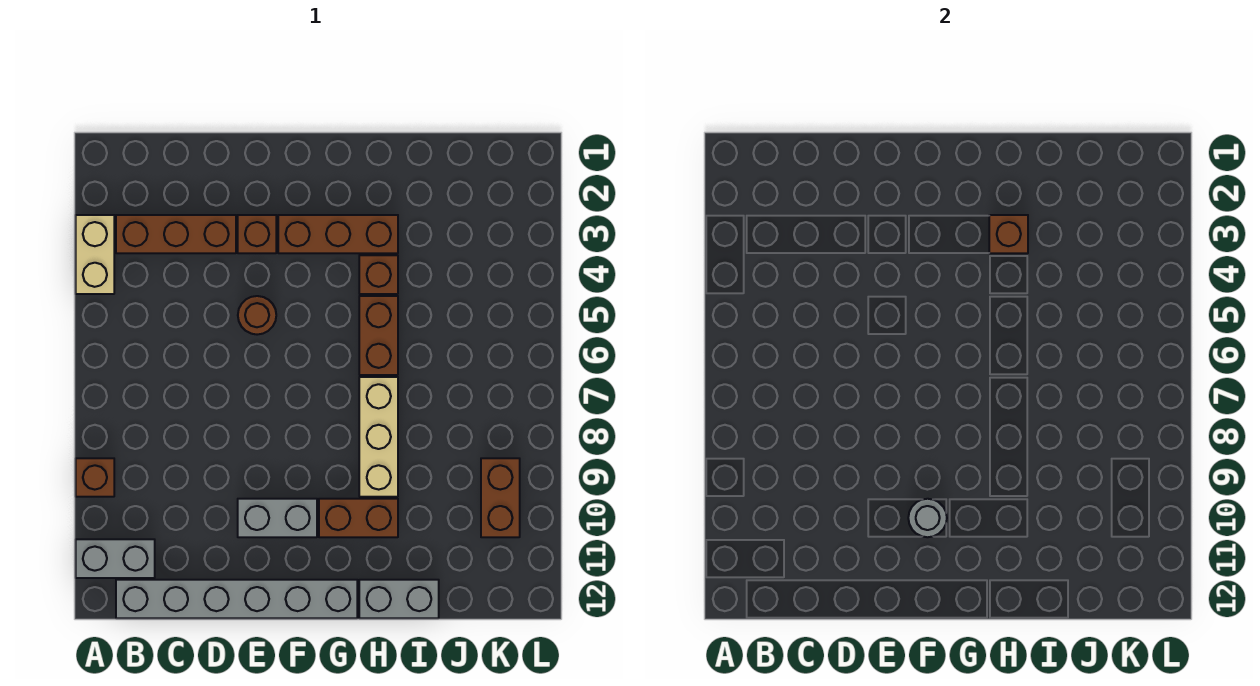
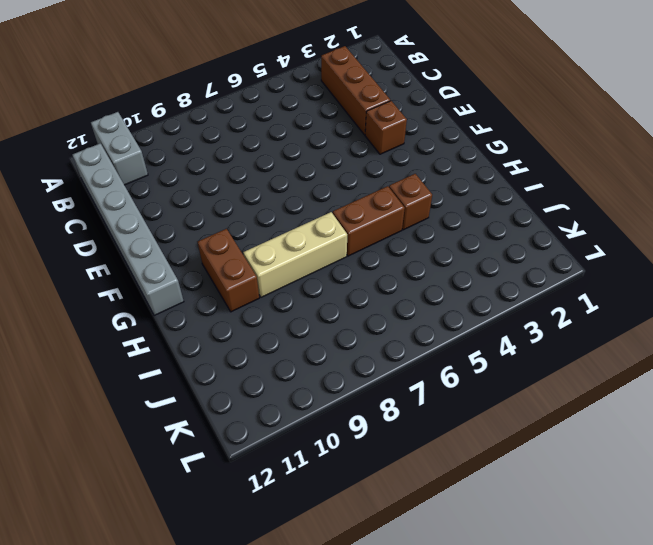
none -> tan 1x2 brick [76,215,114,294]
none -> brown 1x1 brick [76,458,114,497]
none -> brown 1x1 round brick [238,296,276,335]

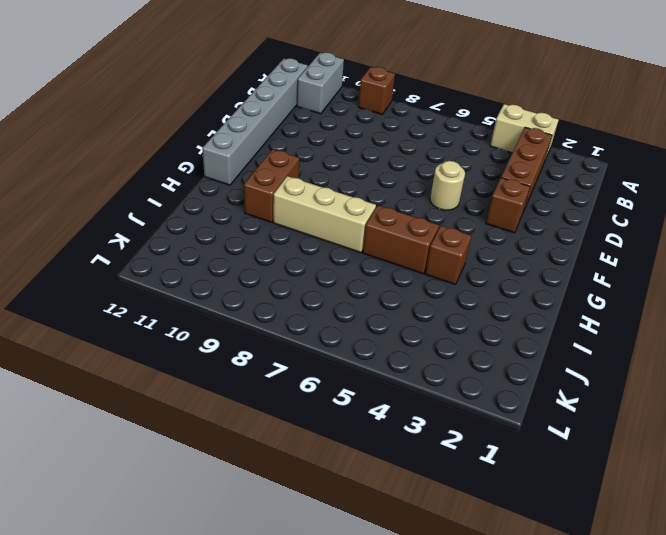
tan 1x1 round brick [430,161,465,210] -> brown 1x1 round brick [238,296,276,335]
none -> grey 1x2 brick [238,499,317,537]
none -> brown 1x3 brick [278,215,398,253]
none -> grey 1x2 brick [359,580,439,618]

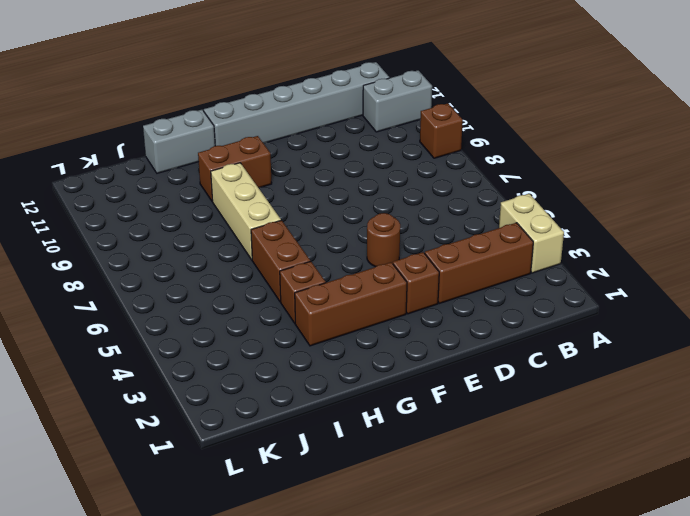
none -> grey 1x2 brick [238,499,317,537]
none -> brown 1x2 brick [481,458,520,537]
none -> grey 1x1 round brick [908,499,947,537]

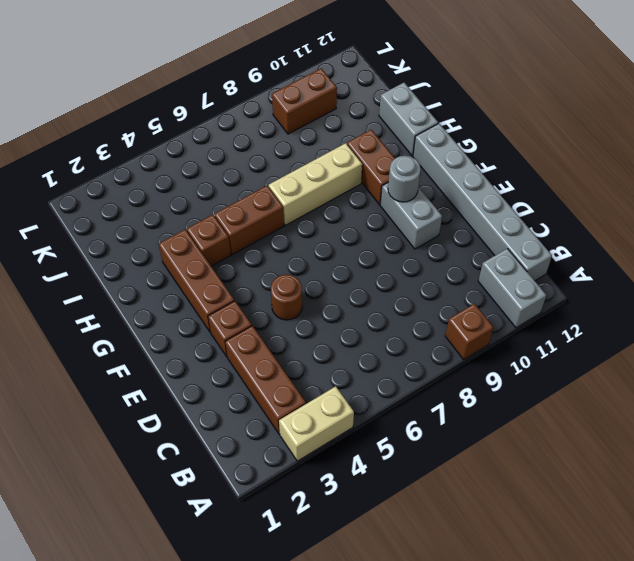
none -> brown 1x1 brick [989,215,1028,253]

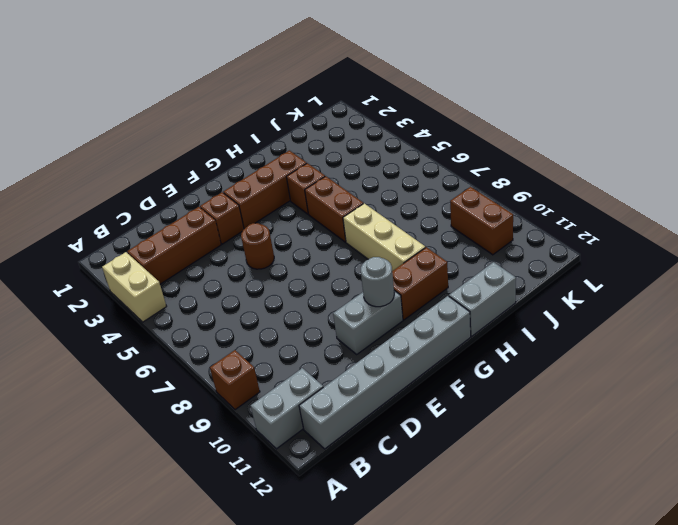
none -> brown 1x1 brick [989,215,1028,253]

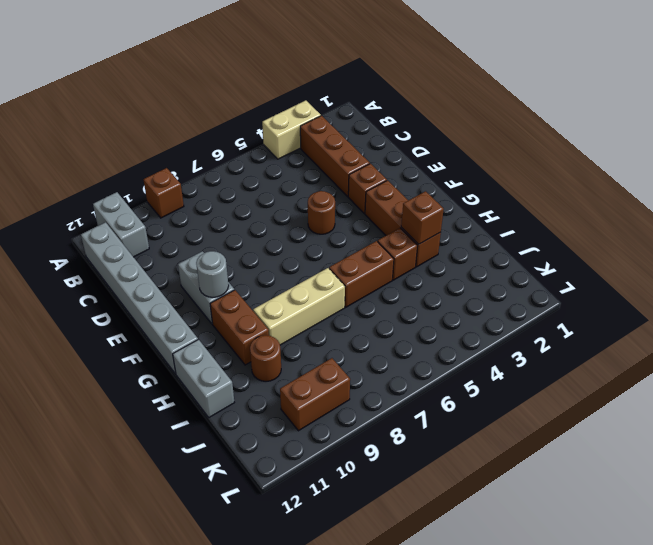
brown 1x1 round brick [250,335,281,381] -> none

